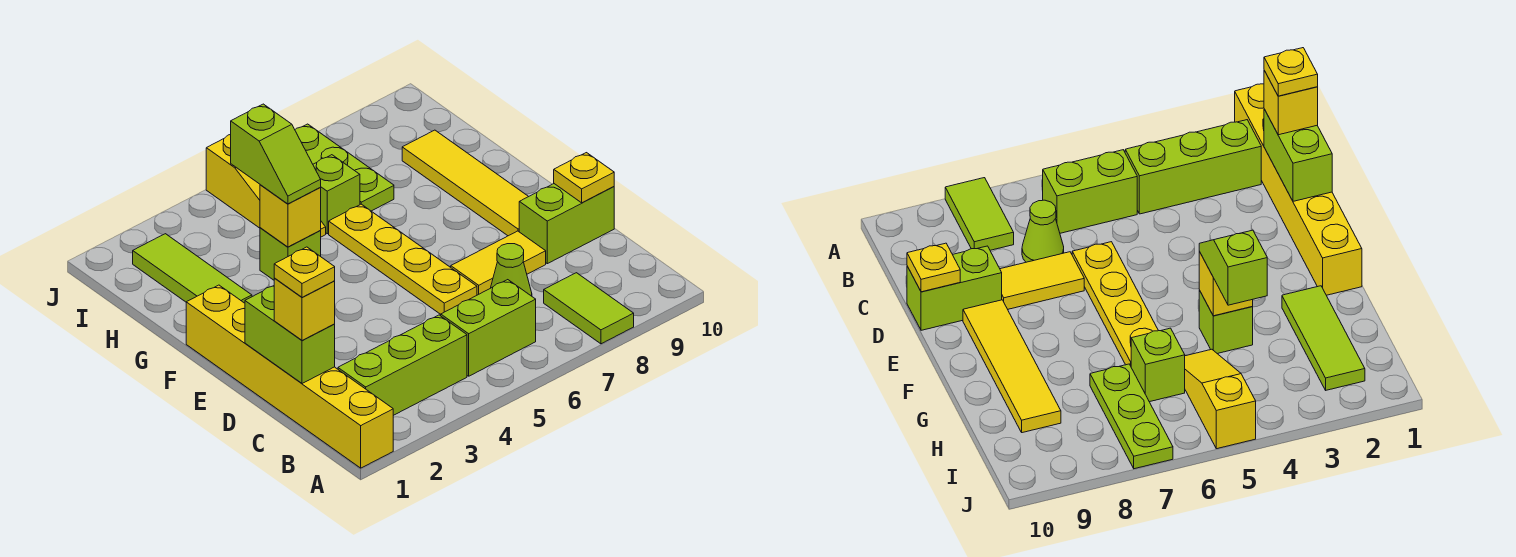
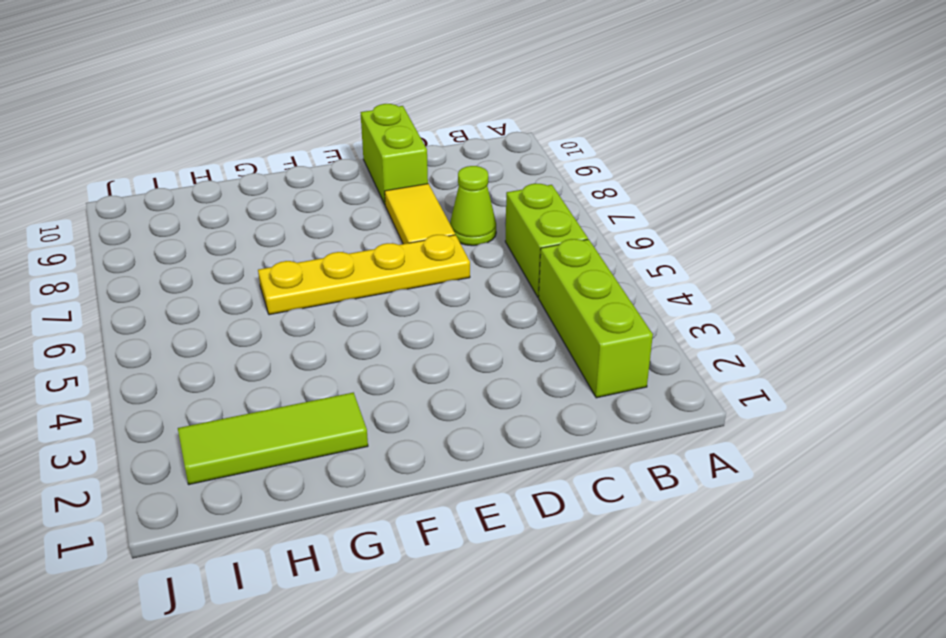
none -> yellow 1x6 brick [186,285,393,468]
none -> lime 1x2 tile [544,273,634,344]
none -> yellow 1x4 tile [402,130,528,236]

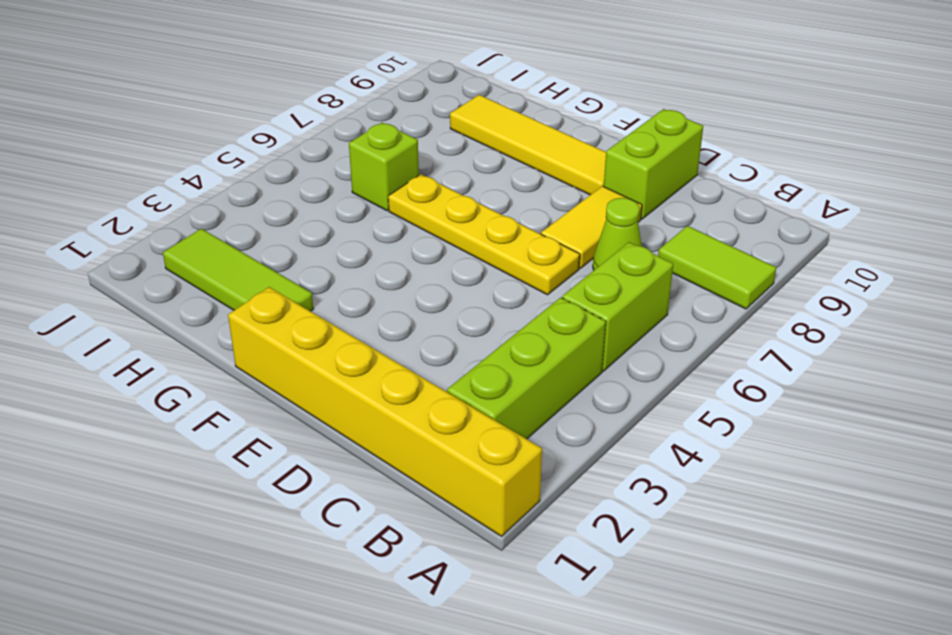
none -> lime 1x1 brick [260,228,321,280]
none -> yellow 1x3 slope [206,134,326,237]
none -> lime 1x3 plate [295,124,394,211]

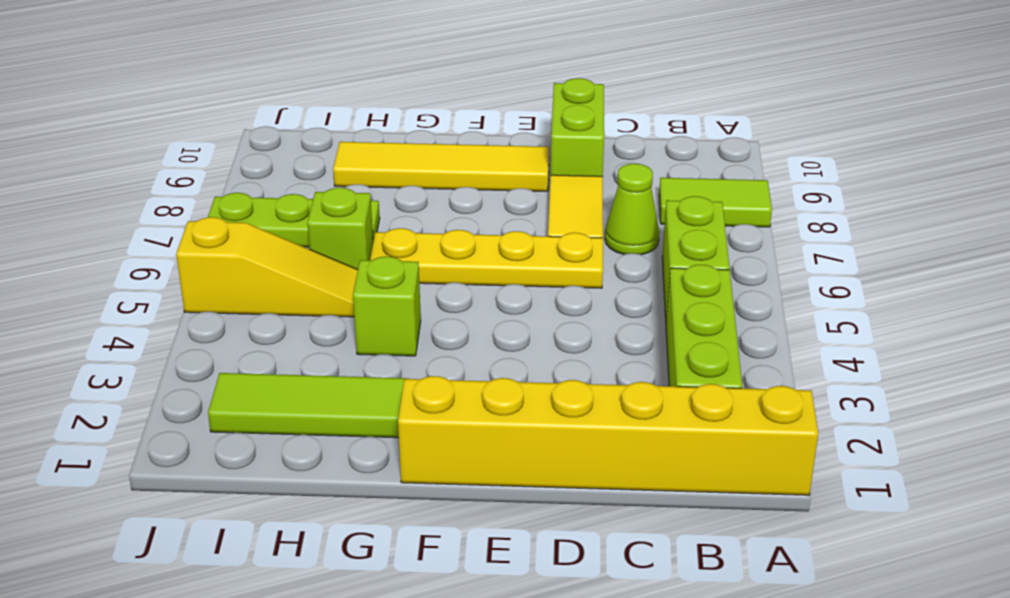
none -> lime 1x2 brick [245,286,335,384]
none -> yellow 1x1 plate [554,153,614,203]
none -> yellow 1x1 brick [260,185,321,247]

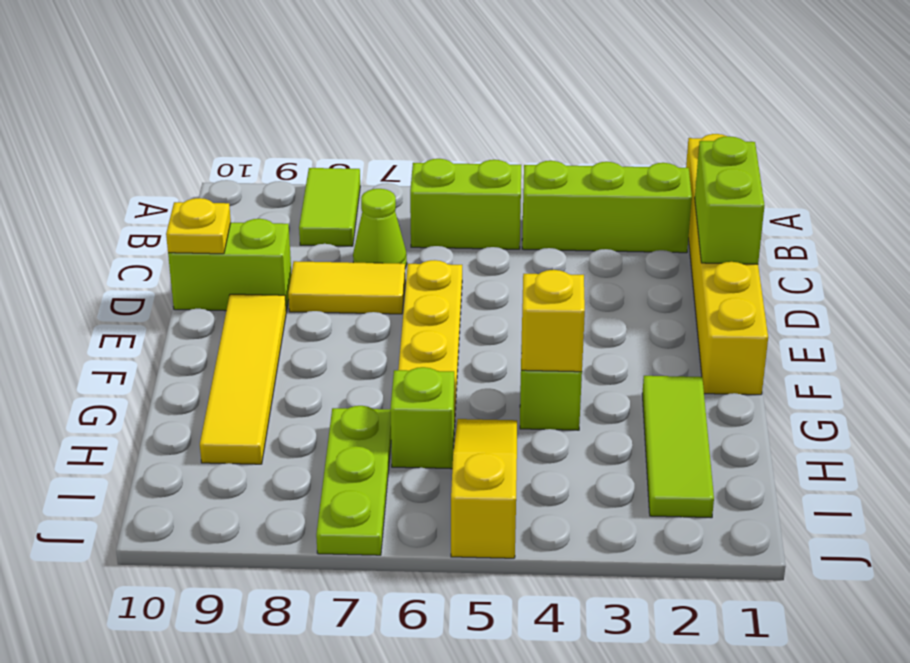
none -> yellow 1x1 brick [274,278,335,340]
none -> lime 1x2 slope [231,104,321,204]
none -> yellow 1x1 plate [274,247,335,298]

